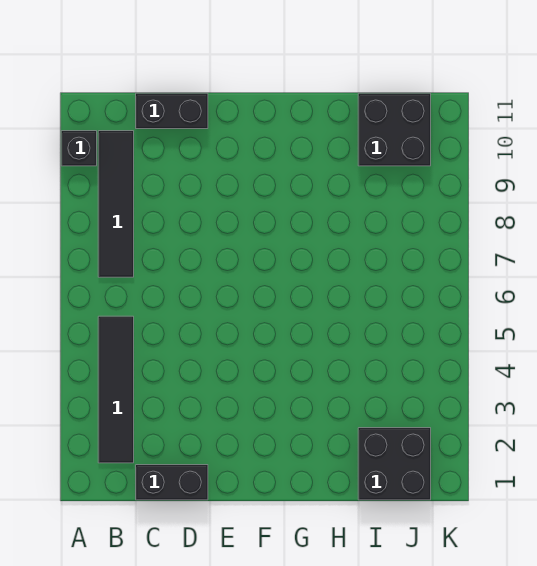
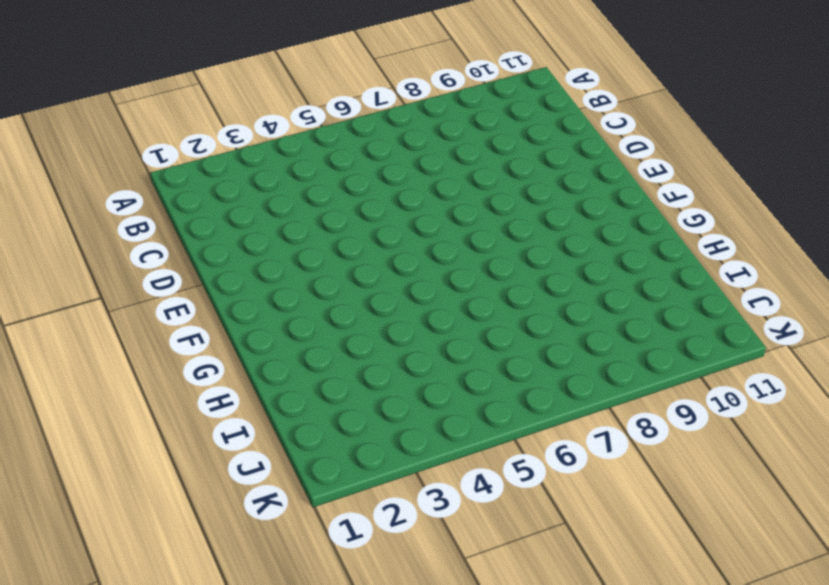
none -> black 1x1 brick [61,131,97,166]
none -> black 1x4 tile [98,316,134,463]

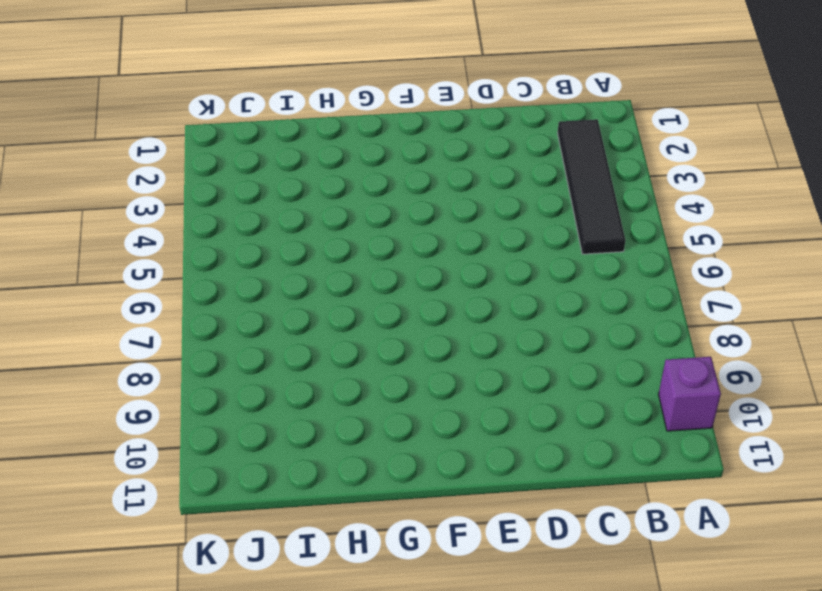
purple 1x1 brick [658,357,721,431] -> black 1x1 brick [61,131,97,166]
none -> black 1x4 tile [98,131,134,277]
none -> black 1x2 brick [136,465,208,500]

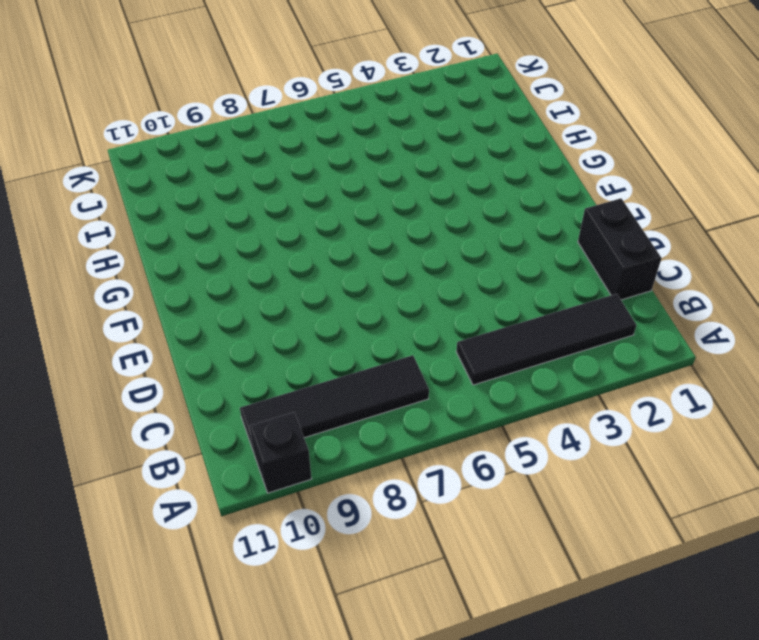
none -> black 1x2 brick [136,93,208,129]
none -> black 2x2 brick [358,428,431,500]

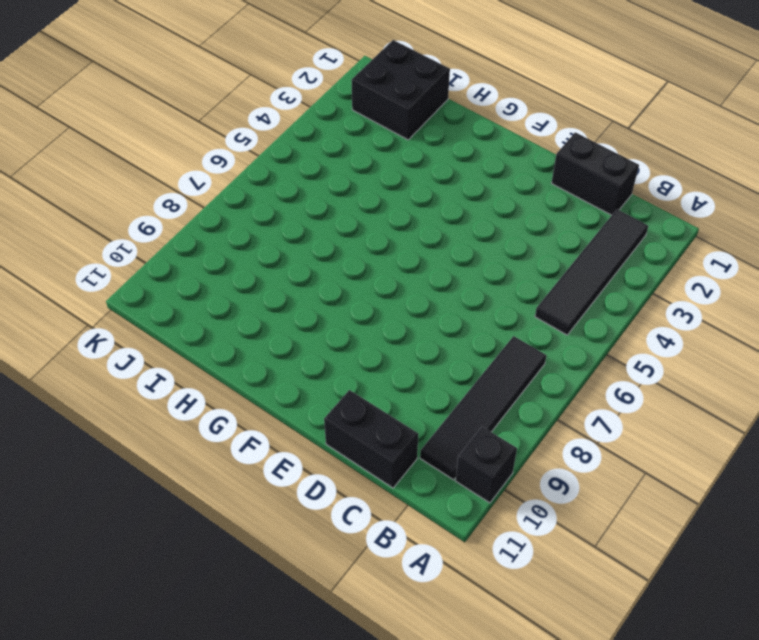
none -> black 2x2 brick [358,93,431,166]

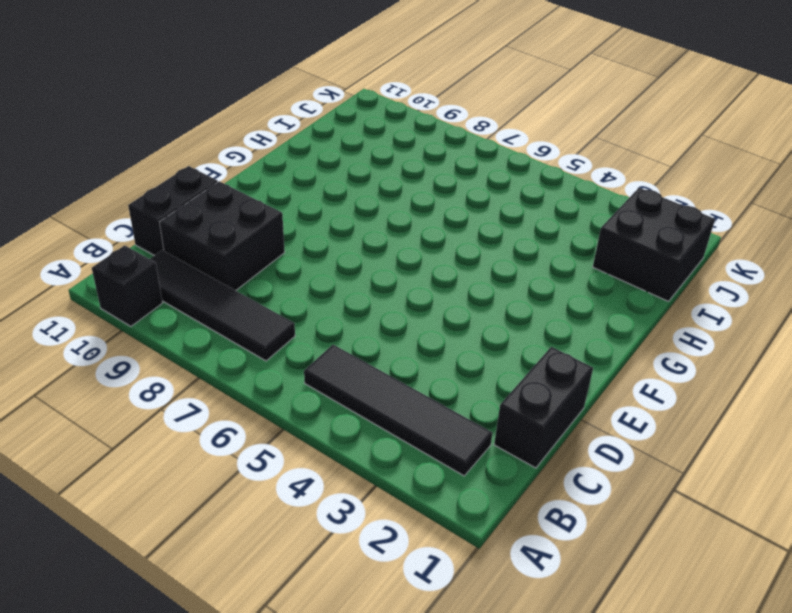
black 2x2 brick [160,181,285,291] -> black 2x2 brick moved to [358,93,431,166]

